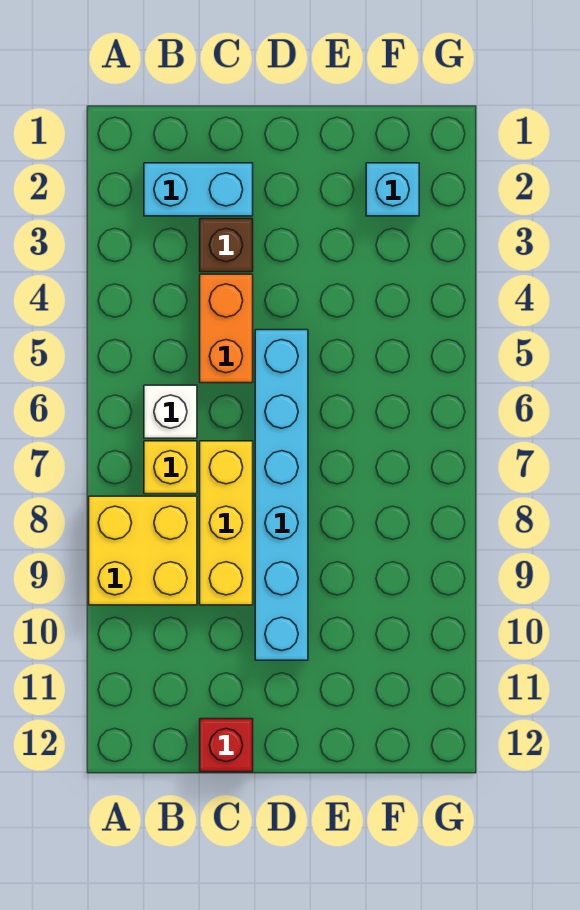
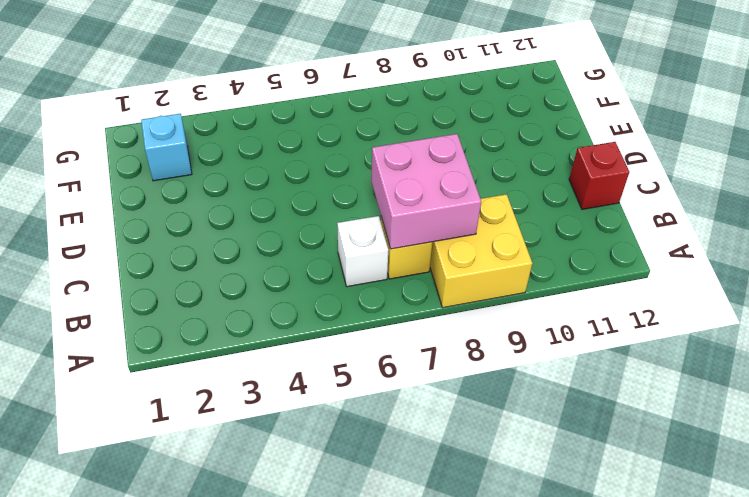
pink 2x2 brick [371,134,481,249] -> none
none -> cyan 1x2 brick [144,163,253,216]
none -> brown 1x1 brick [200,219,253,272]

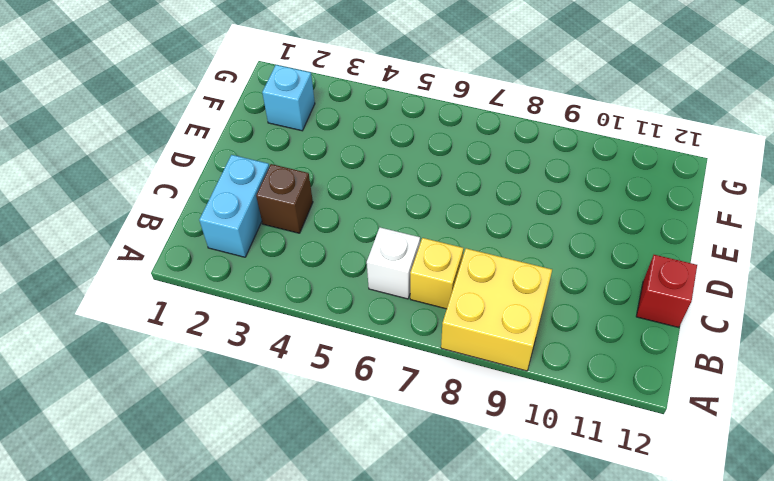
none -> orange 1x2 brick [200,274,253,383]
none -> yellow 1x3 brick [200,441,253,605]

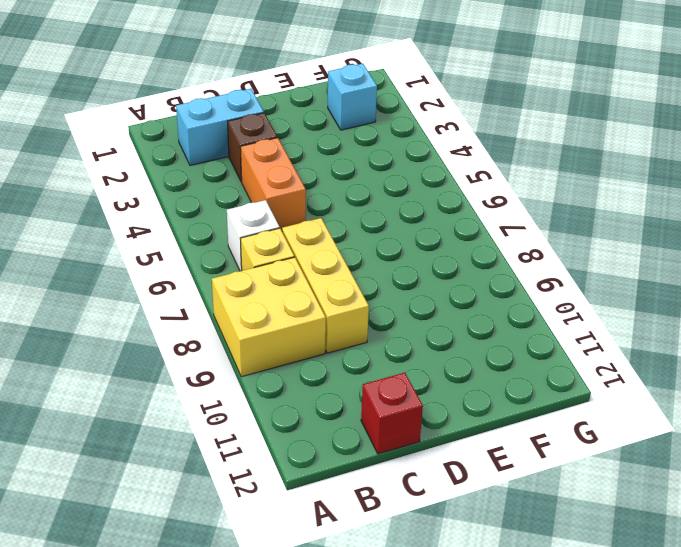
none -> cyan 1x6 brick [255,330,308,660]

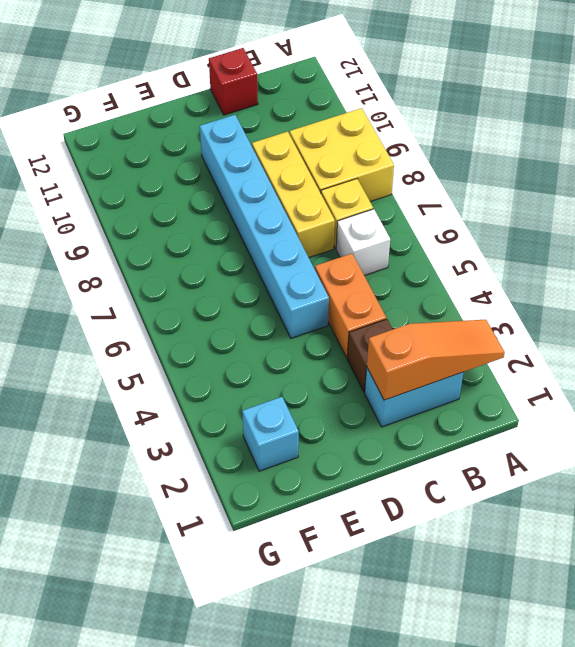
orange 1x3 slope [367,320,505,400] -> none

